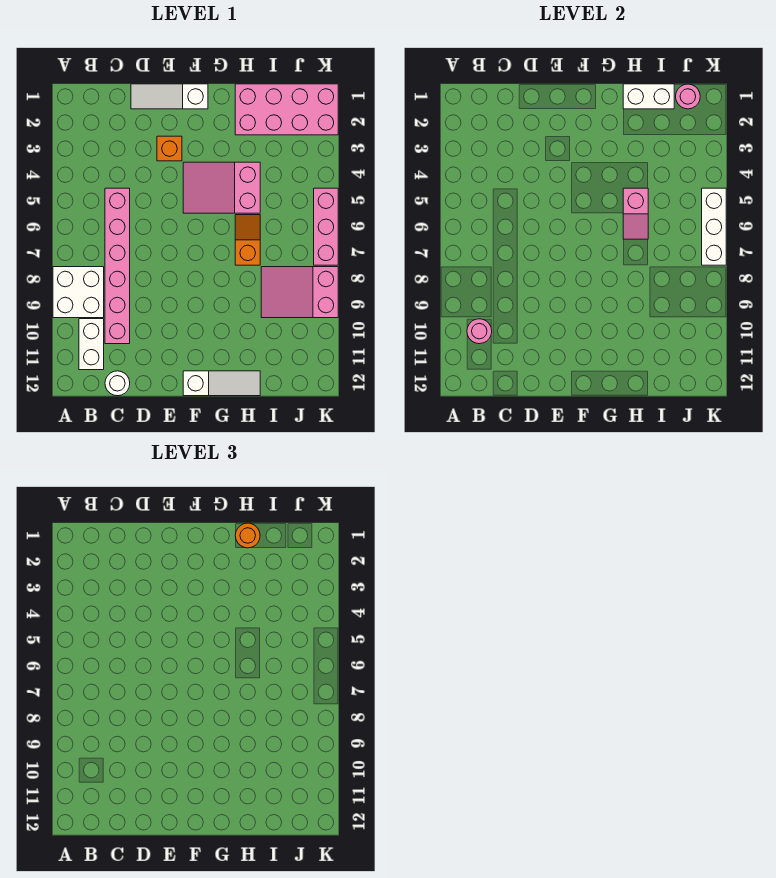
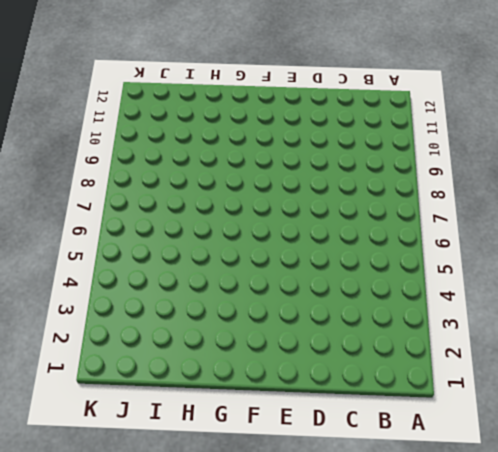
none -> white 2x2 brick [53,267,104,318]
none -> white 1x2 brick [79,319,104,370]
none -> pink 1x6 brick [105,188,130,344]

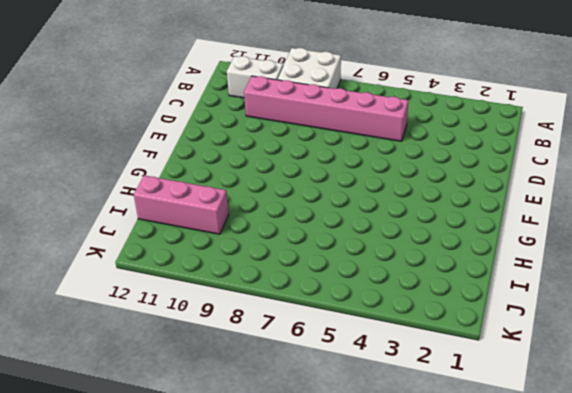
pink 1x3 brick [134,175,229,234] -> pink 1x3 brick moved to [314,188,338,265]
none -> white 1x1 round brick [105,371,130,396]
none -> white 1x3 slope [131,84,208,109]
none -> orange 1x1 brick [157,136,182,161]

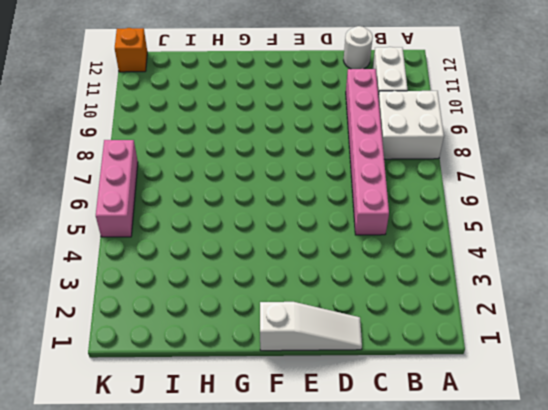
orange 1x1 brick [115,28,147,72] -> orange 1x1 brick moved to [157,136,182,161]
none -> pink 2x3 slope [183,162,260,213]
none -> white 1x3 slope [183,371,260,396]
none -> pink 2x4 brick [235,84,338,135]

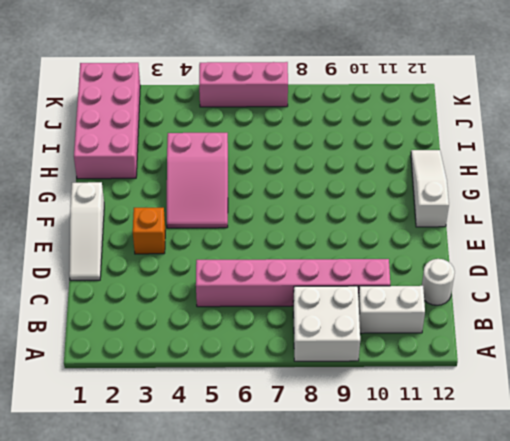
none -> orange 1x2 slope [235,215,260,265]
none -> pink 2x3 slope [261,267,338,318]
none -> pink 1x1 round brick [467,319,492,344]

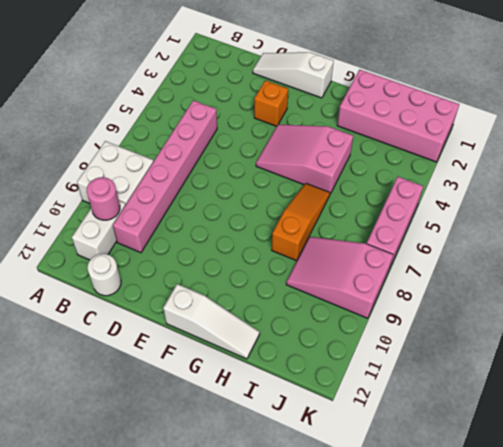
orange 1x3 slope [272,183,330,261] -> orange 1x2 slope [235,215,260,265]
none -> white 1x2 brick [623,84,674,109]
none -> pink 1x2 slope [623,188,648,239]
none -> pink 1x1 round brick [676,84,700,109]

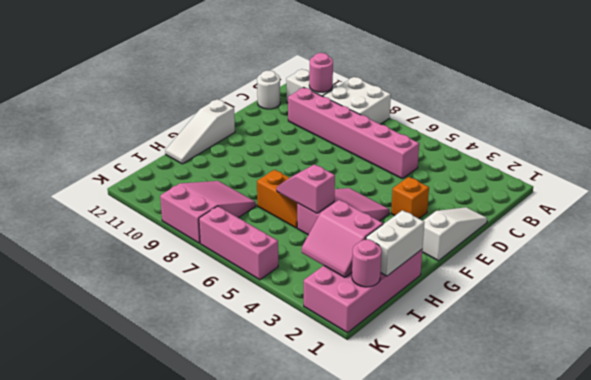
pink 2x2 slope [302,200,383,277] -> none
none -> white 1x3 brick [702,188,726,265]
none -> orange 1x1 round brick [235,523,260,548]

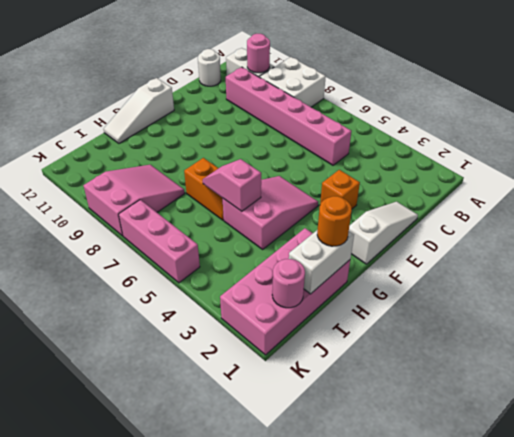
none -> white 1x3 brick [702,188,726,265]

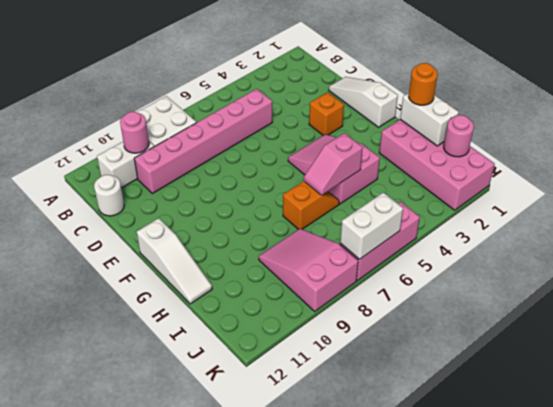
white 1x2 brick [340,192,403,259] -> white 1x3 brick [702,188,726,265]

